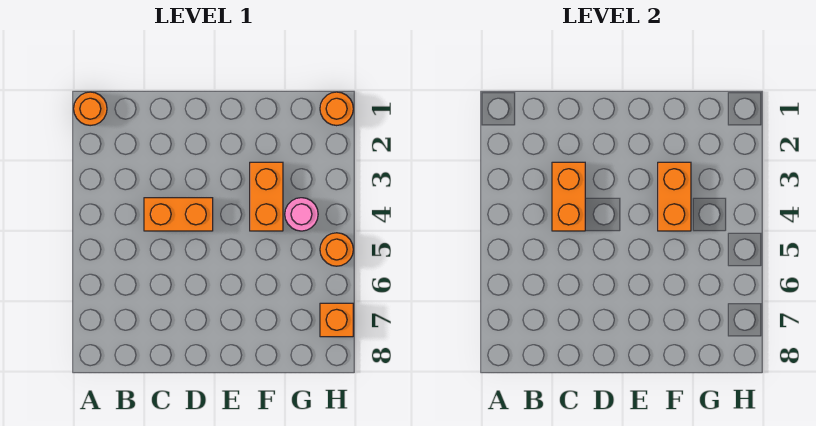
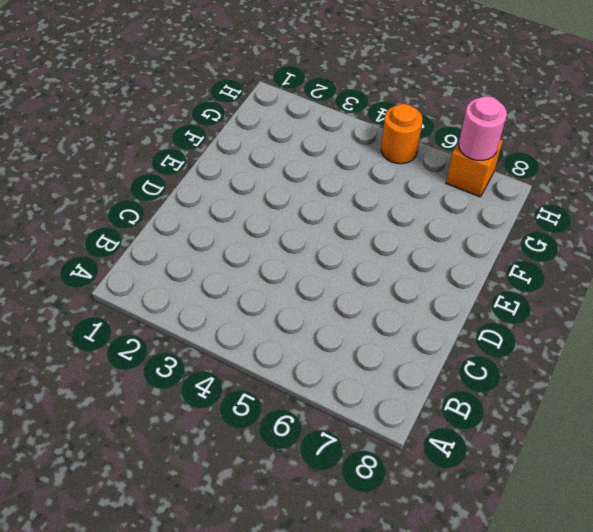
pink 1x1 round brick [459,96,507,161] -> pink 1x1 round brick moved to [285,198,318,231]
none -> orange 1x1 round brick [74,92,107,126]
none -> orange 1x2 brick [144,198,213,231]

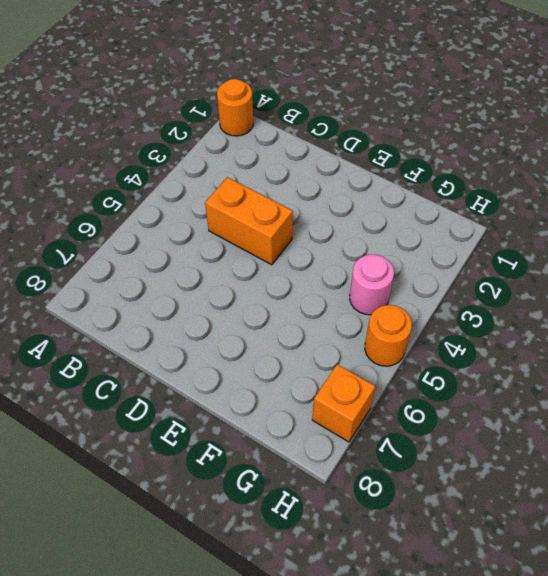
none -> orange 1x2 brick [250,162,283,231]
none -> orange 1x1 round brick [320,92,353,126]

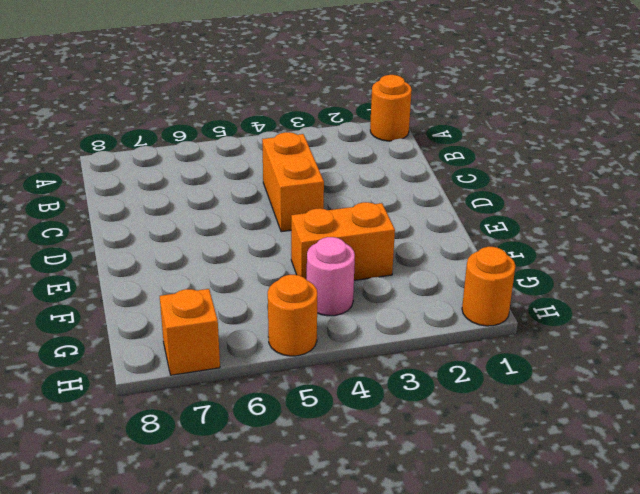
none -> orange 1x2 brick [552,162,585,231]
none -> orange 1x2 brick [658,162,691,231]

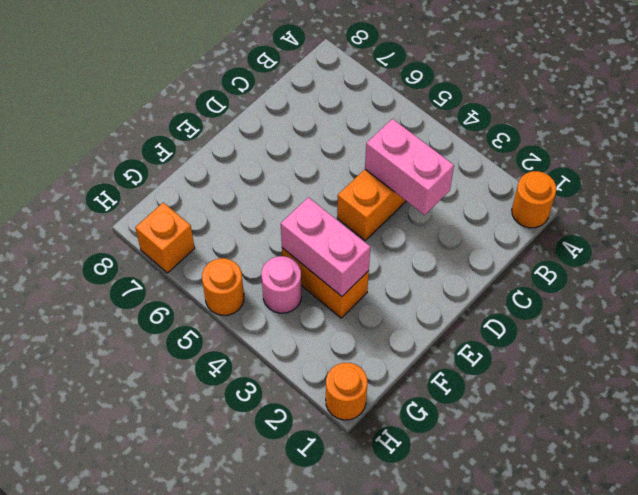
pink 1x2 brick [365,119,454,215] -> orange 1x2 brick [552,162,585,231]
pink 1x2 brick [281,197,370,296] -> orange 1x2 brick [658,162,691,231]

